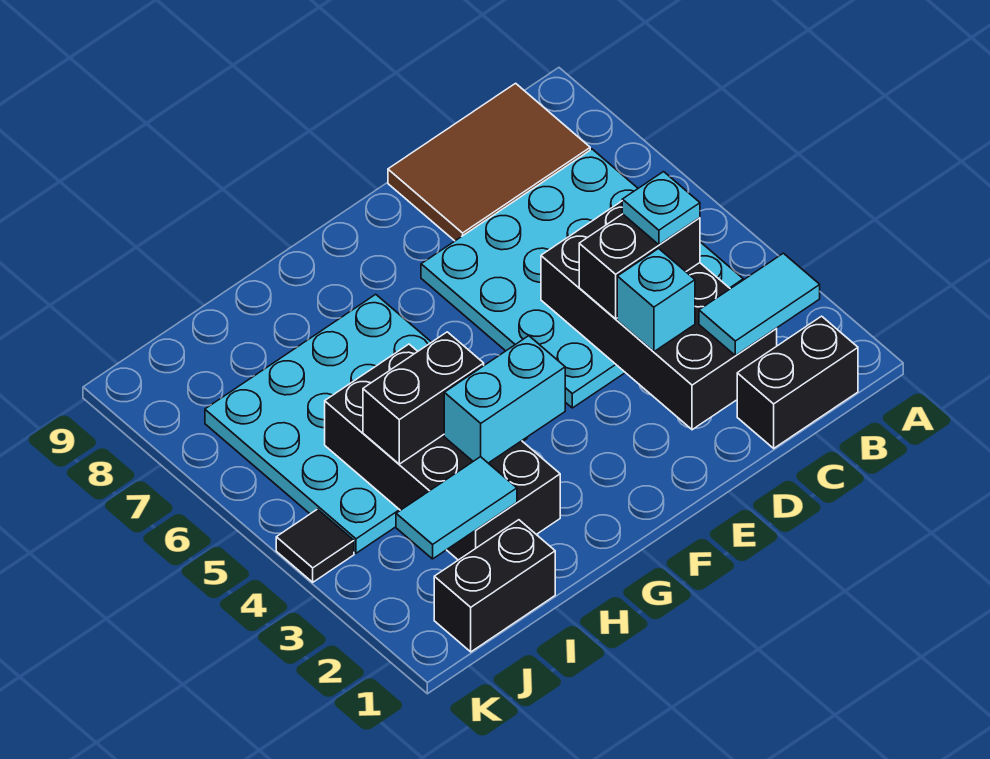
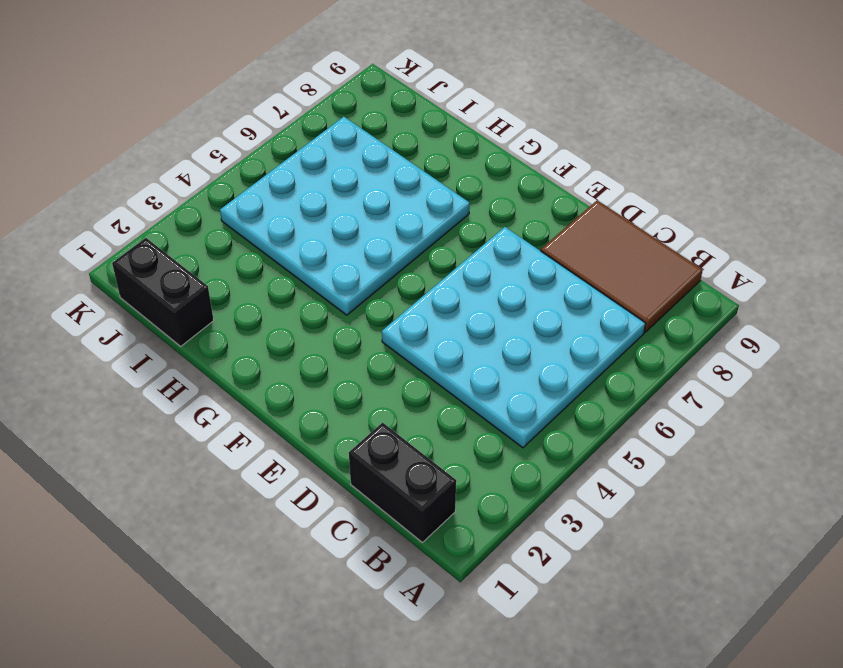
none -> black 1x1 tile [276,509,354,582]
none -> black 2x4 brick [541,201,777,430]
none -> black 2x4 brick [325,344,560,560]

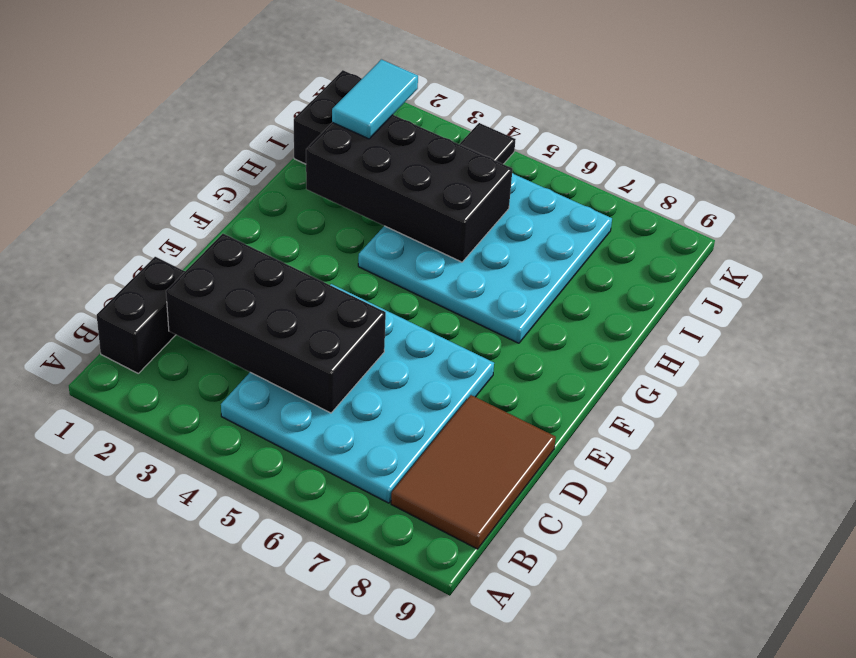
none -> cyan 1x2 tile [699,253,820,355]
none -> black 1x2 brick [579,214,700,319]
none -> cyan 1x1 brick [617,249,695,352]

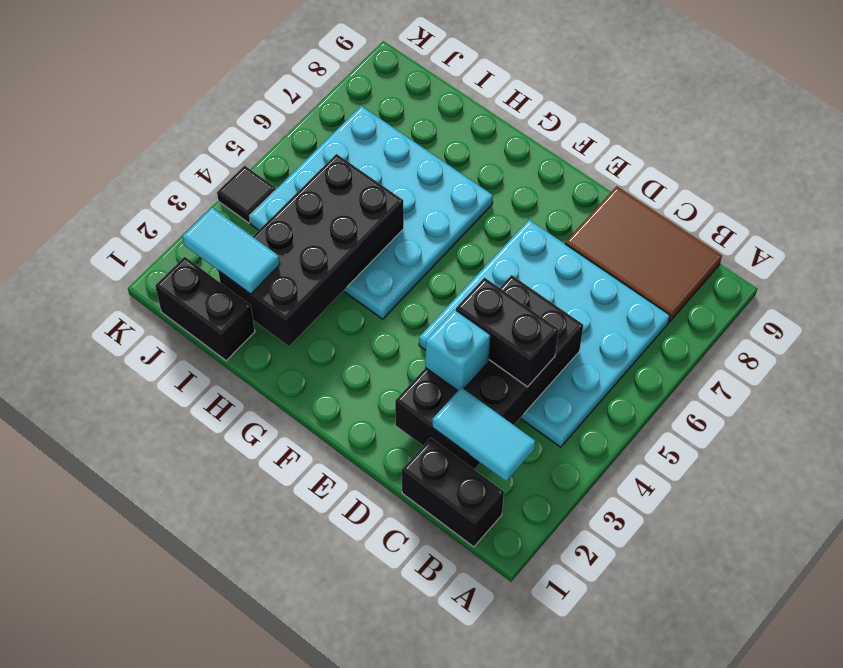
none -> cyan 1x2 brick [444,336,565,463]
none -> black 1x2 brick [363,332,484,464]
none -> cyan 1x1 plate [622,172,700,245]

